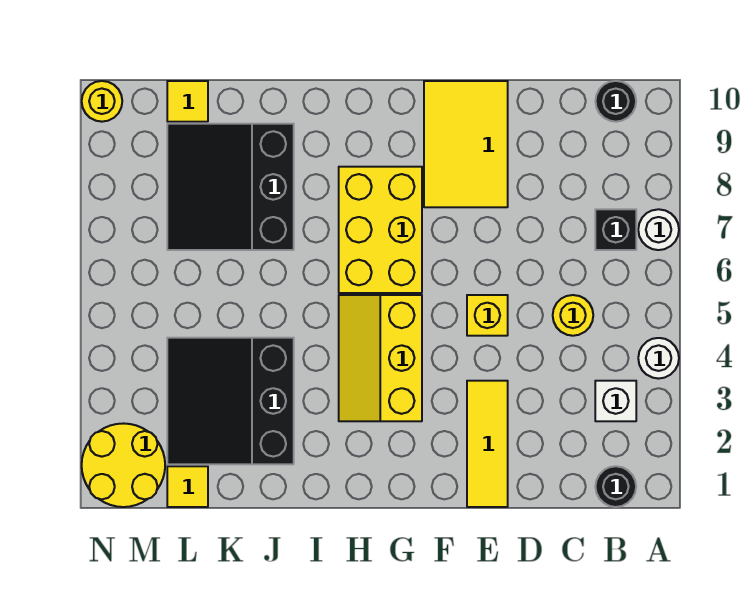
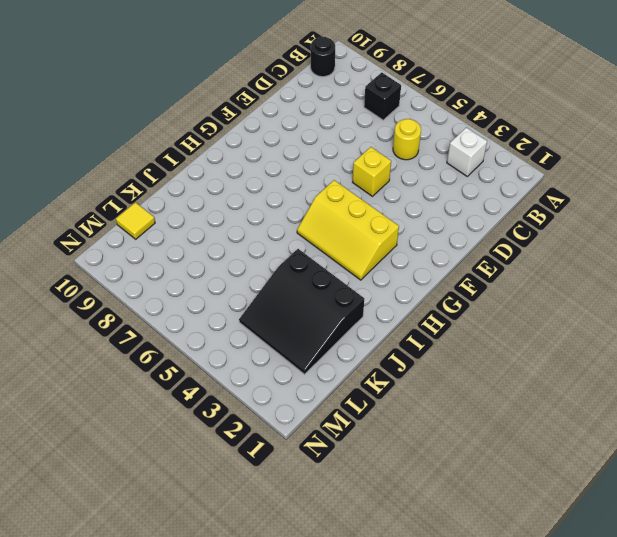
none -> white 1x1 round brick [638,338,679,379]
none -> white 1x1 round brick [638,209,679,250]
none -> black 1x1 round brick [595,466,636,507]

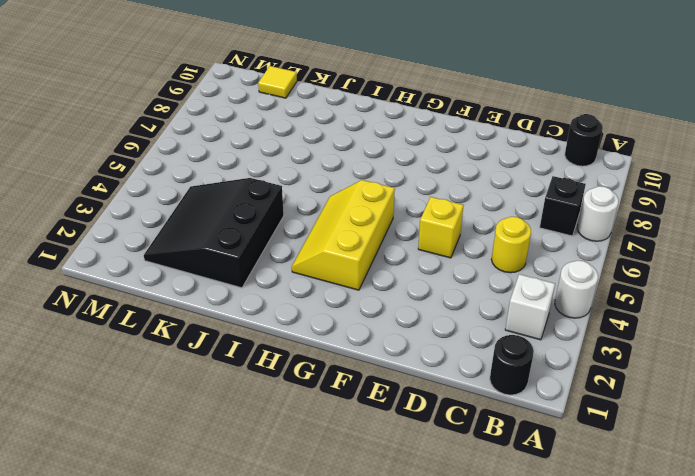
none -> yellow 1x3 tile [467,381,508,507]
none -> yellow 2x3 tile [424,81,508,207]
none -> yellow 2x3 brick [339,167,422,293]

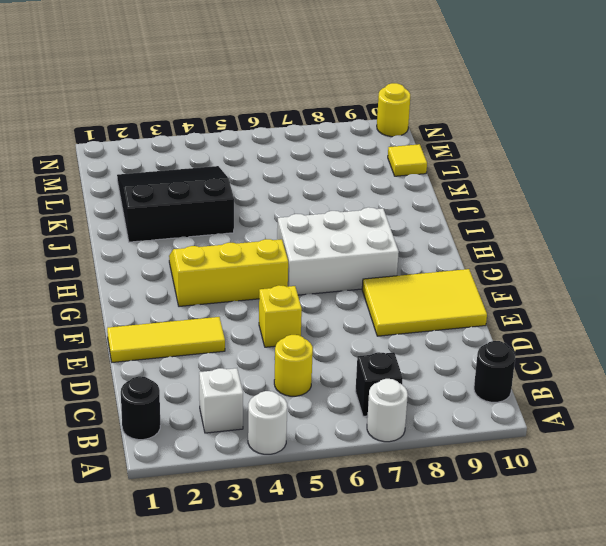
white 2x3 brick [277,207,399,295] -> yellow 2x3 brick [339,167,422,293]
none -> black 3x3 slope [167,124,294,250]
none -> yellow 1x1 tile [167,466,208,507]
none -> yellow 2x2 round brick [82,423,165,507]

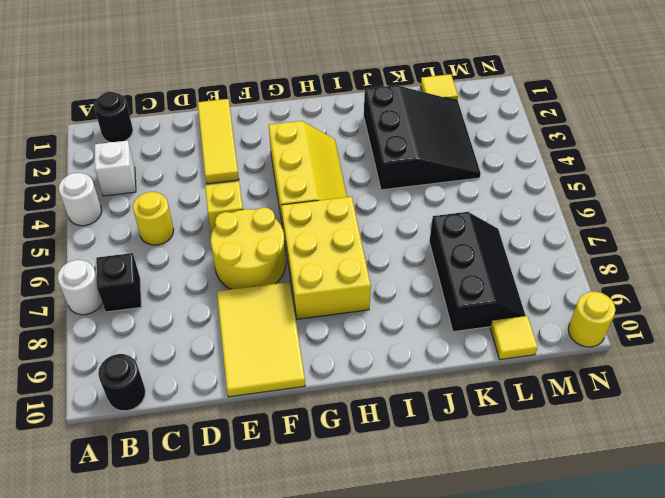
yellow 2x2 round brick [211,208,286,289] -> yellow 2x2 round brick moved to [82,423,165,507]
black 2x3 slope [429,212,526,332] -> black 3x3 slope [167,124,294,250]

